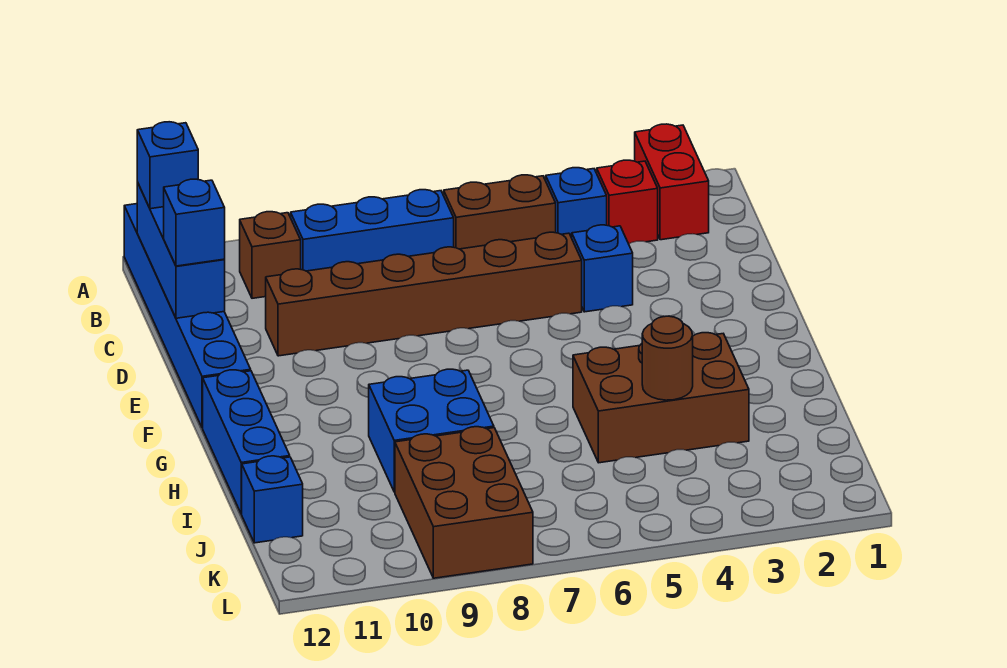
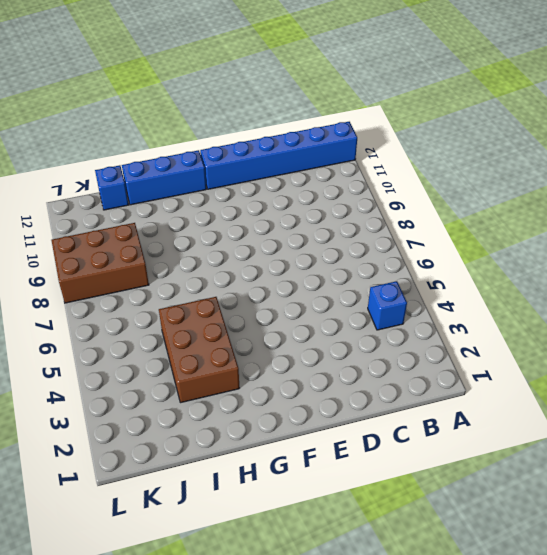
none -> red 1x2 brick [635,124,709,240]
none -> red 1x1 brick [597,160,658,244]
none -> brown 1x2 brick [444,175,556,249]

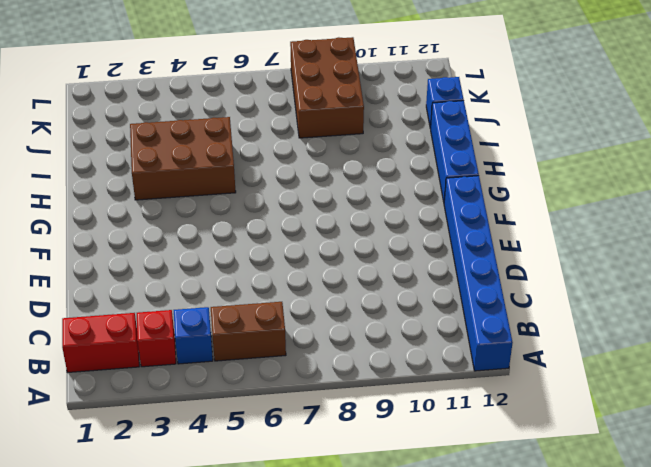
red 1x2 brick [62,313,139,373] -> red 1x2 brick turned to [635,124,709,240]
none -> blue 1x3 brick [291,190,454,271]
none -> brown 1x1 brick [240,212,301,298]
none -> blue 1x1 brick [572,225,633,312]

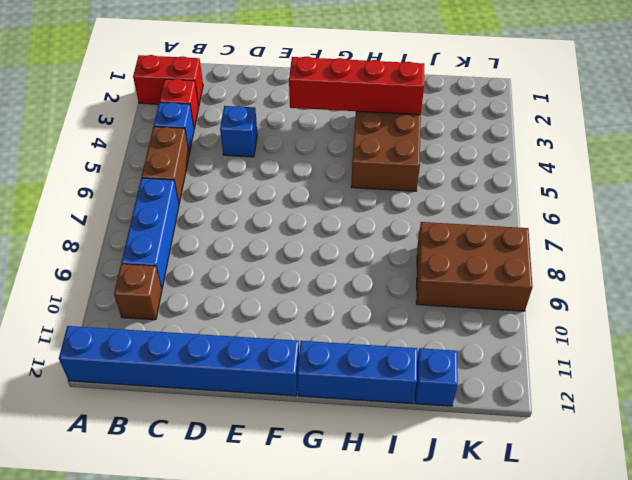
red 1x4 brick [289,57,424,115] -> none
none -> brown 1x6 brick [266,232,582,356]
none -> blue 2x2 brick [369,369,494,492]
none -> blue 1x3 brick [137,182,225,318]

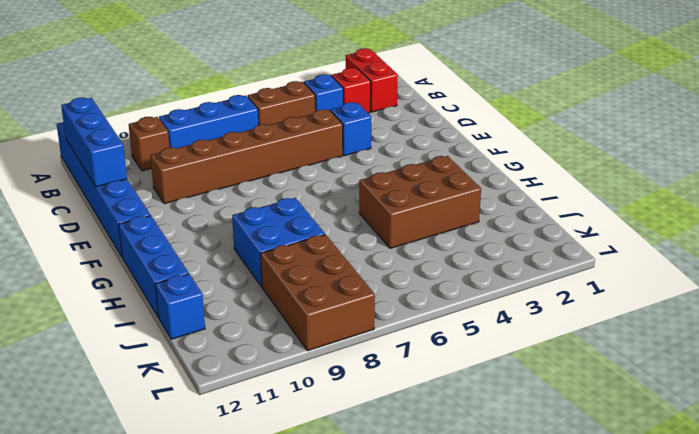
none -> brown 1x1 round brick [642,316,693,400]
none -> blue 1x1 brick [137,122,198,209]
none -> blue 1x1 brick [164,179,225,266]

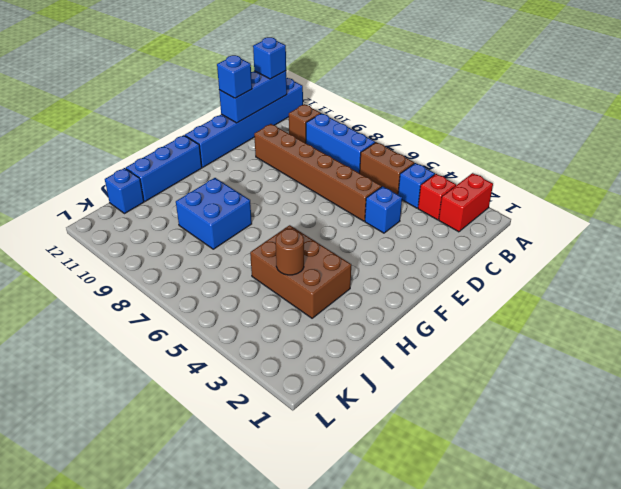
none -> brown 2x3 brick [395,427,533,578]

